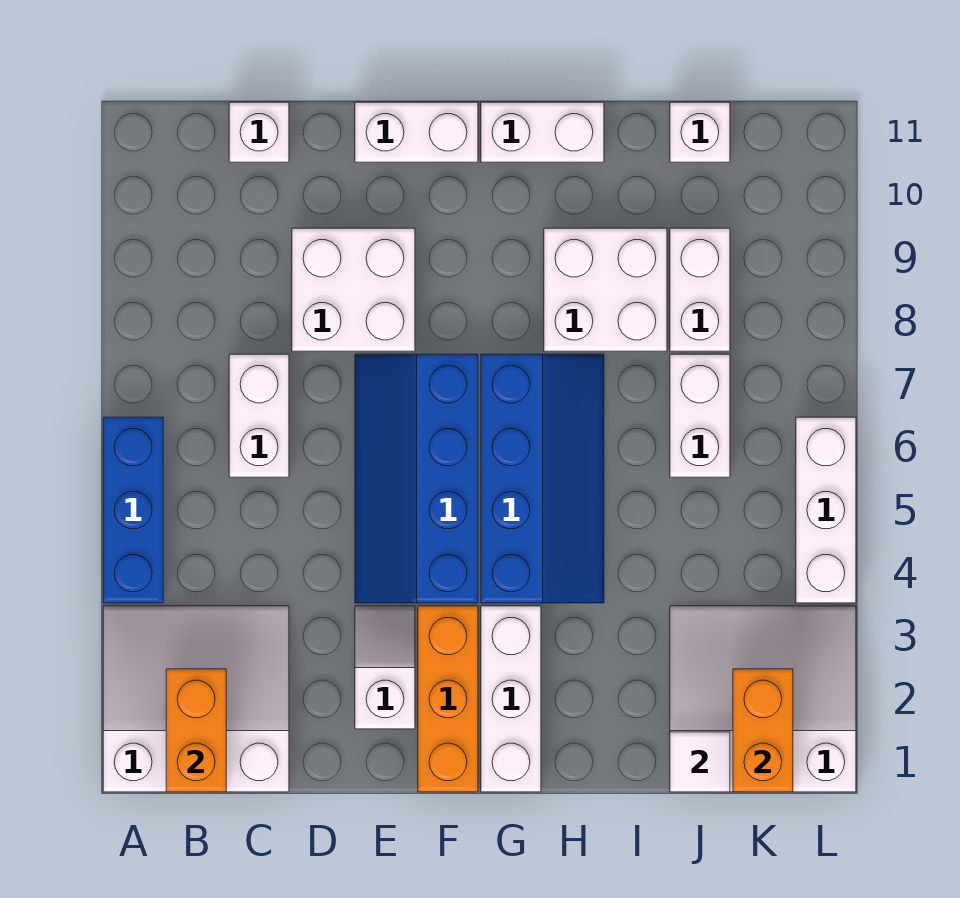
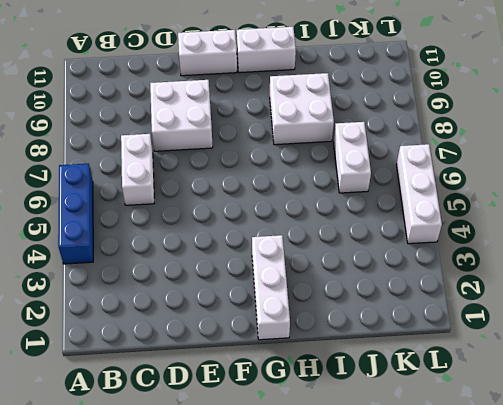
none -> white 3x3 slope [103,606,289,792]
none -> white 1x1 brick [229,102,289,162]
none -> white 1x2 slope [355,606,415,729]

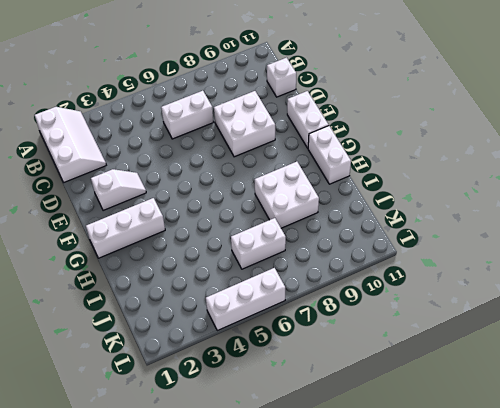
white 2x3 slope [35,107,106,182] -> white 3x3 slope [103,606,289,792]
none -> blue 1x3 brick [103,417,163,603]
none -> blue 2x4 slope [355,354,478,603]
none -> orange 1x3 brick [418,606,478,792]

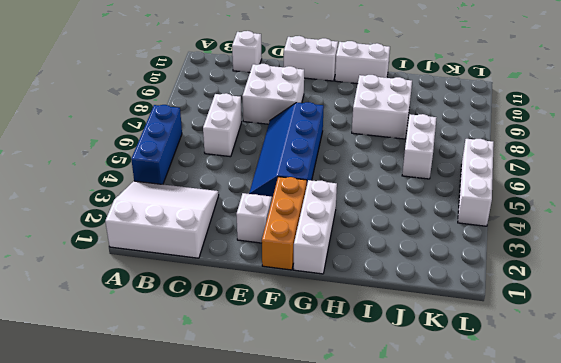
none -> blue 2x4 slope [481,354,604,603]
none -> white 3x3 slope [670,606,856,792]
none -> white 1x2 brick [670,228,730,351]

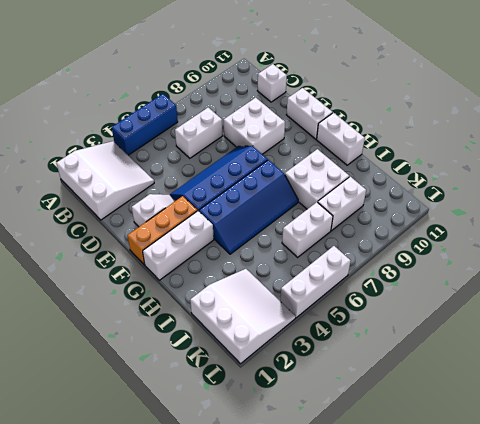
none -> white 1x1 brick [670,102,730,162]
none -> orange 1x2 brick [166,669,226,792]
none -> white 1x1 tile [670,732,730,792]

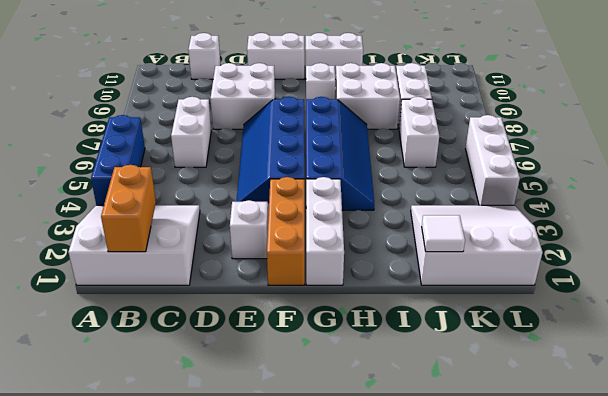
white 1x1 brick [306,63,335,99] -> white 1x1 brick moved to [670,102,730,162]
none -> orange 1x2 brick [733,669,793,792]

